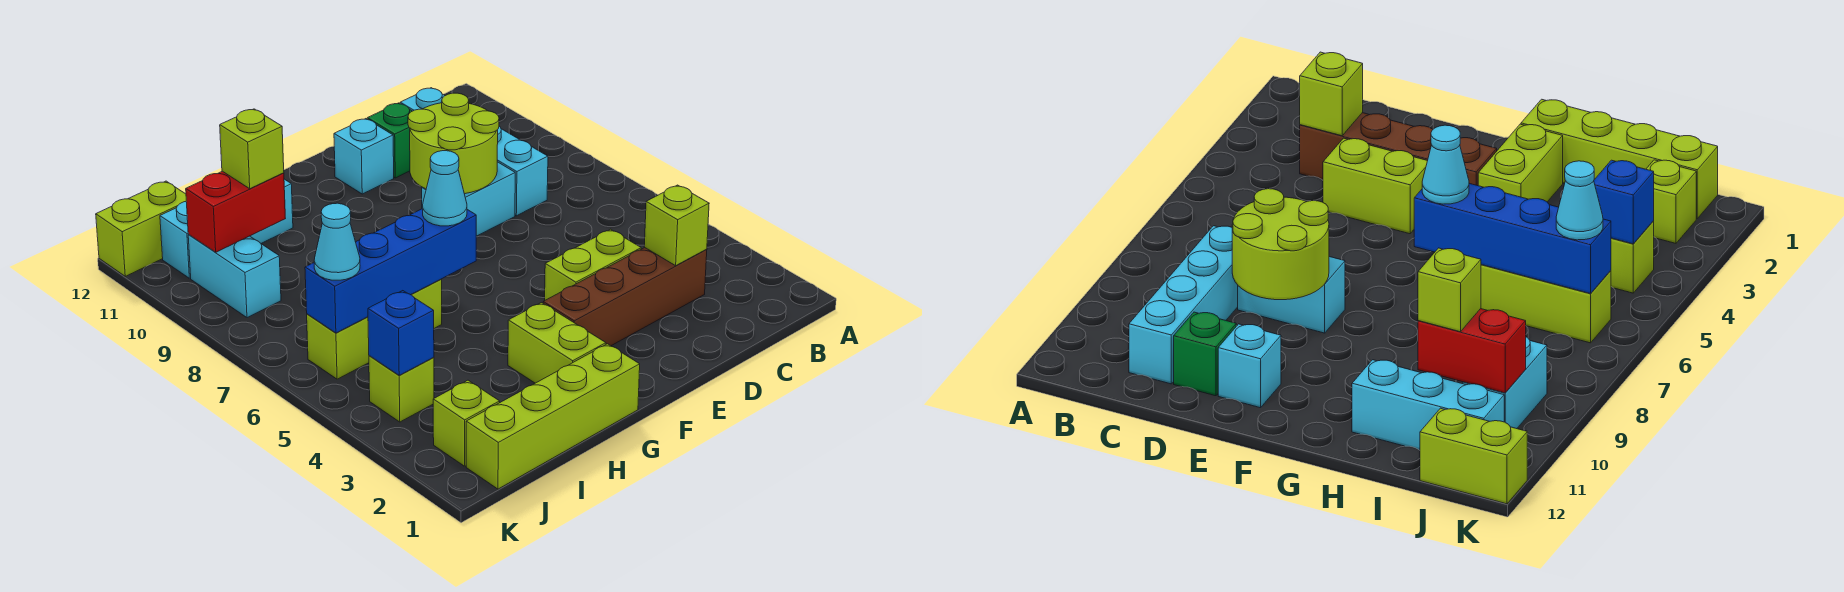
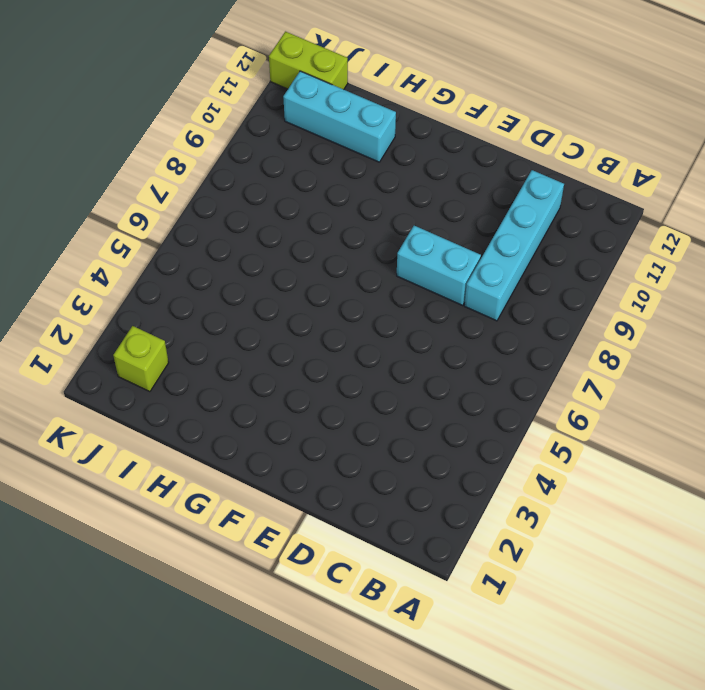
none -> brown 1x4 brick [543,248,707,346]
none -> lime 1x2 brick [545,229,641,300]
none -> green 1x1 brick [367,103,412,178]

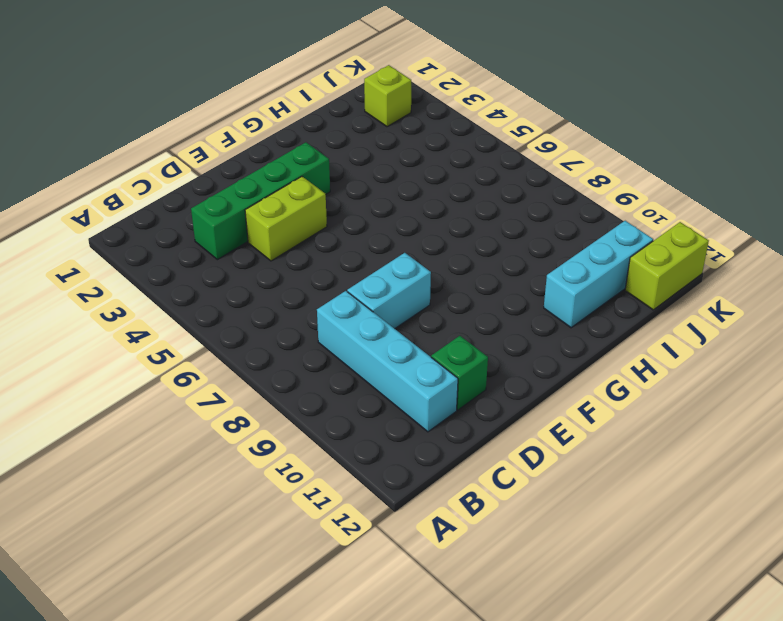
green 1x4 brick [191,142,330,260] -> brown 1x4 brick [543,248,707,346]
none -> cyan 1x1 brick [334,119,394,194]
none -> lime 1x4 brick [466,344,640,489]
none -> lime 1x2 brick [508,303,606,383]

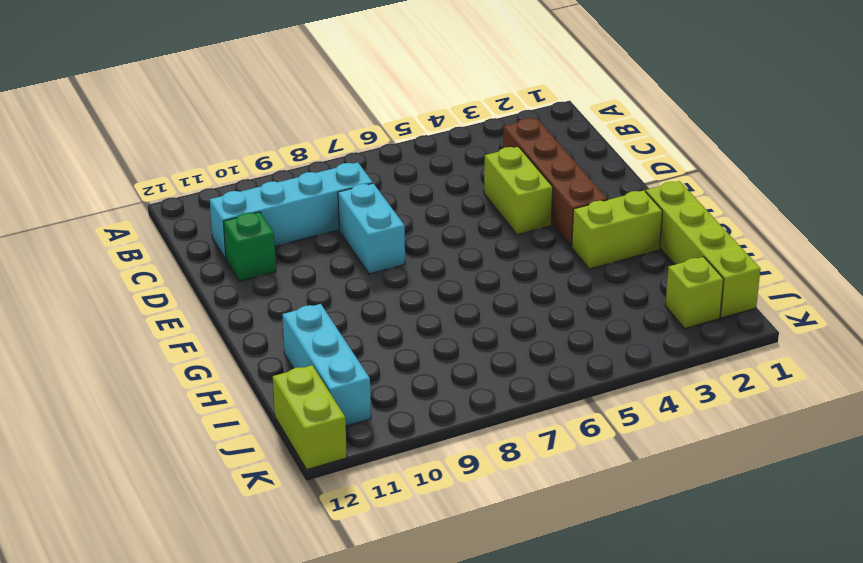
none -> cyan 1x1 brick [334,119,394,194]
none -> lime 1x3 brick [307,279,442,379]
none -> lime 1x1 brick [369,356,434,422]

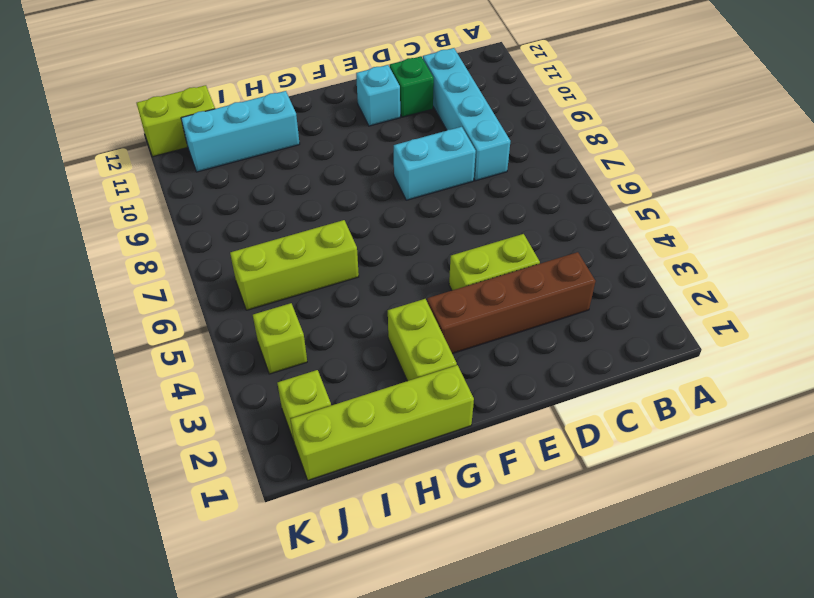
none -> cyan 1x2 brick [188,235,281,318]
none -> lime 1x1 brick [644,185,709,266]
none -> lime 2x2 round brick [408,93,499,194]

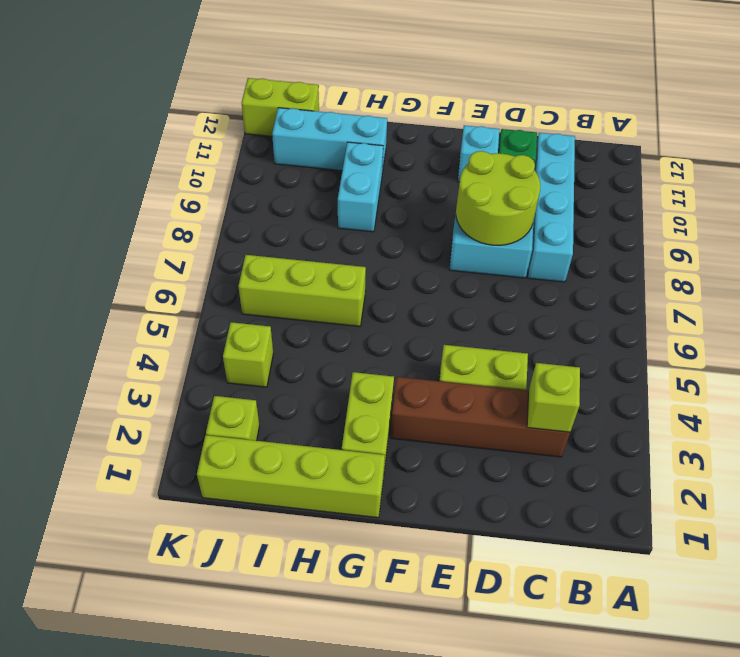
cyan 1x2 brick [338,142,383,232] -> cyan 1x2 brick moved to [188,235,281,318]
none -> blue 1x4 brick [305,209,476,333]
none -> red 1x2 brick [186,171,286,252]
none -> blue 1x1 brick [368,291,434,375]

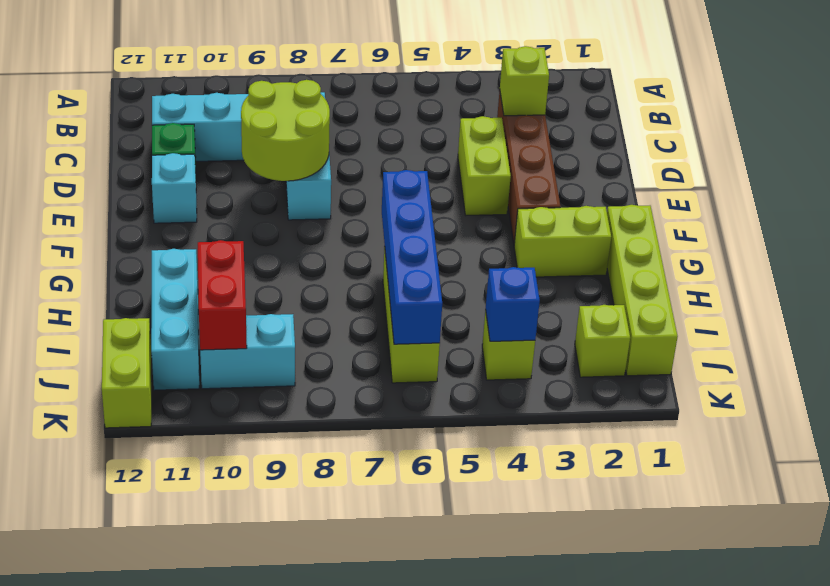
none -> cyan 1x1 cone [422,151,467,226]
none -> lime 1x1 brick [220,109,284,189]
none -> cyan 1x1 cone [314,203,360,280]

